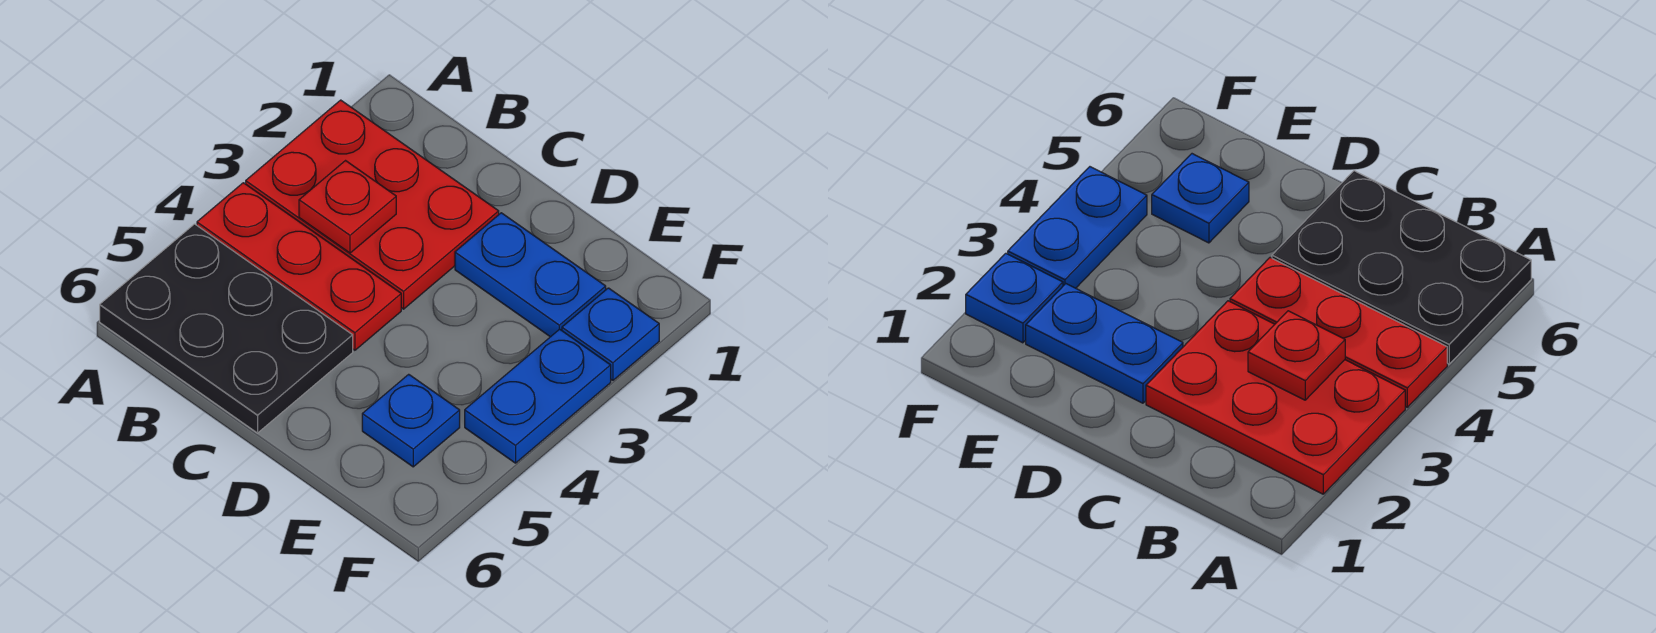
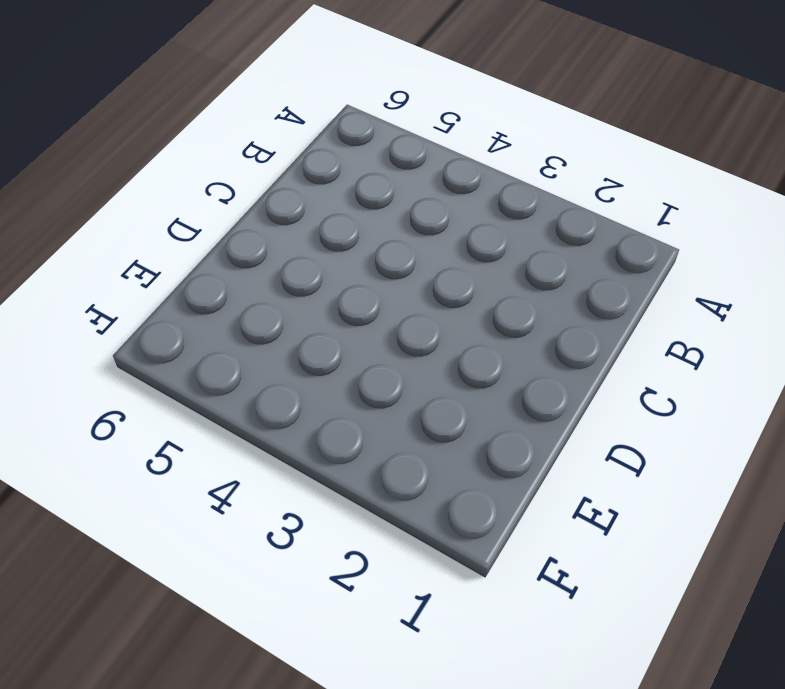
none -> red 2x3 plate [246,100,499,309]
none -> red 1x3 plate [197,183,401,350]

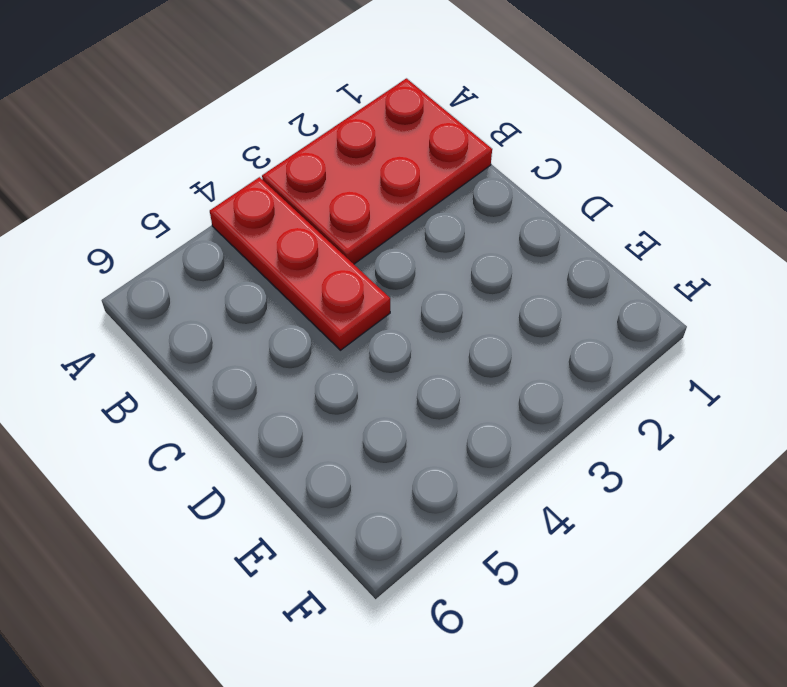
red 2x3 plate [262,78,492,264] -> red 2x3 plate turned to [246,100,499,309]
none -> black 2x3 plate [100,224,353,433]
none -> blue 1x2 plate [455,213,606,337]

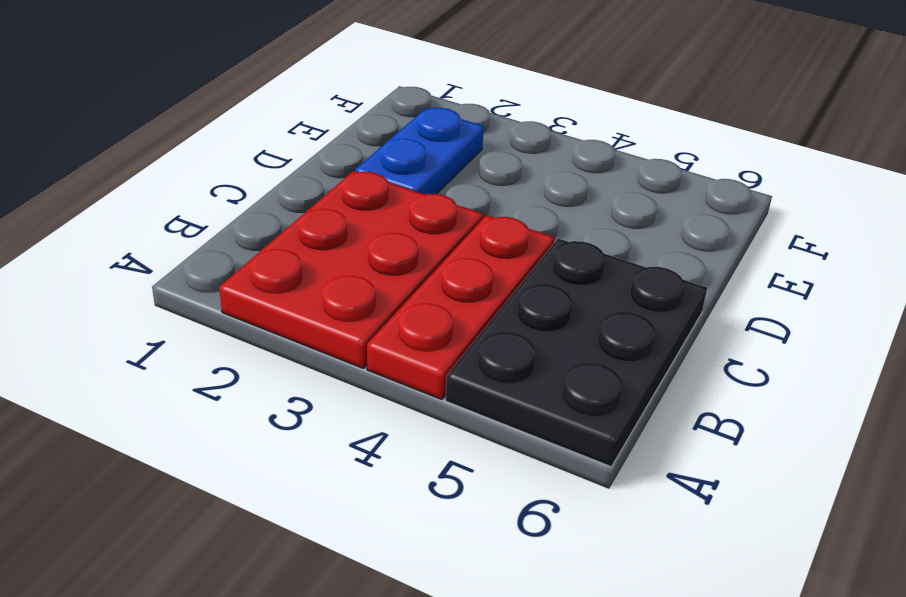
none -> blue 1x1 plate [362,374,460,467]
none -> blue 1x1 plate [562,288,659,380]

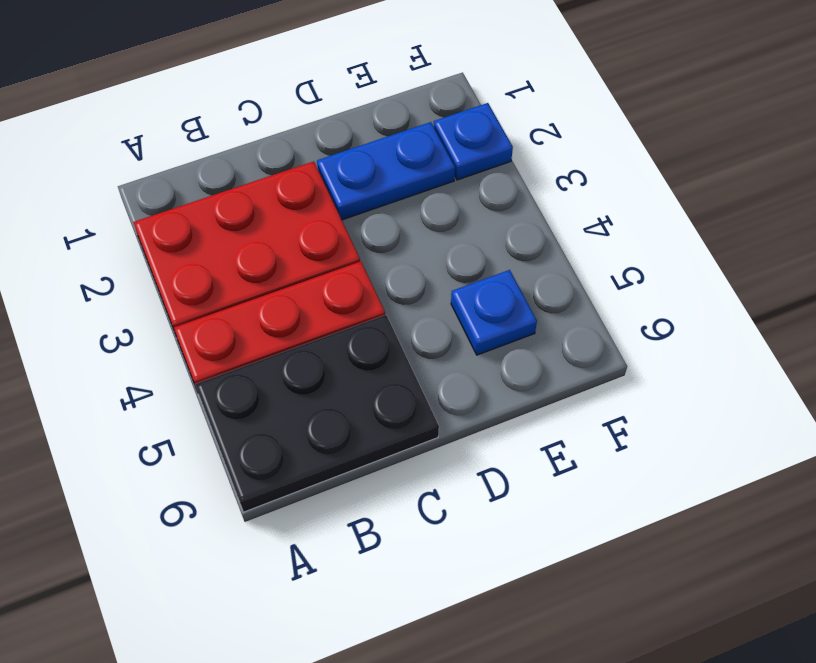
none -> blue 1x2 plate [465,329,611,463]
none -> red 1x1 plate [299,161,396,253]

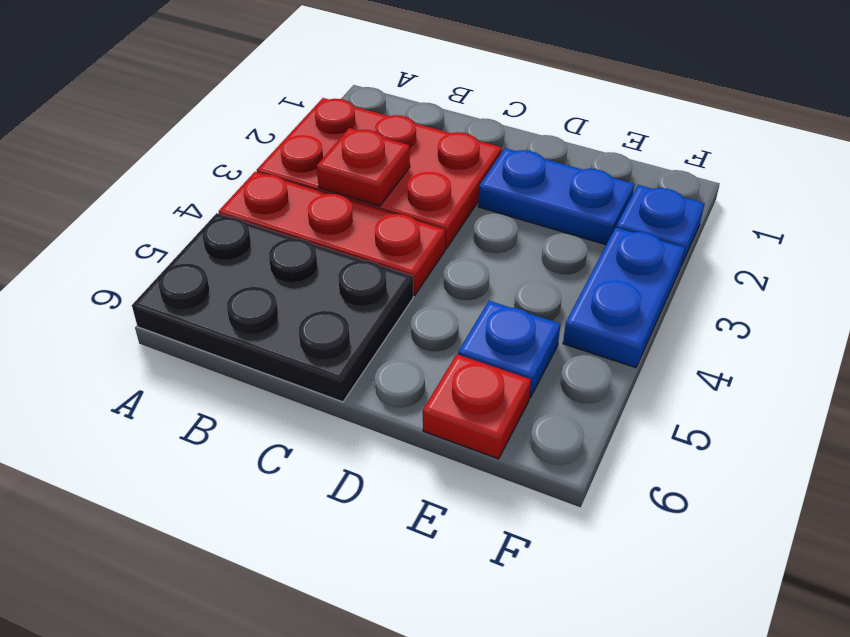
red 1x1 plate [423,354,531,459] -> none

